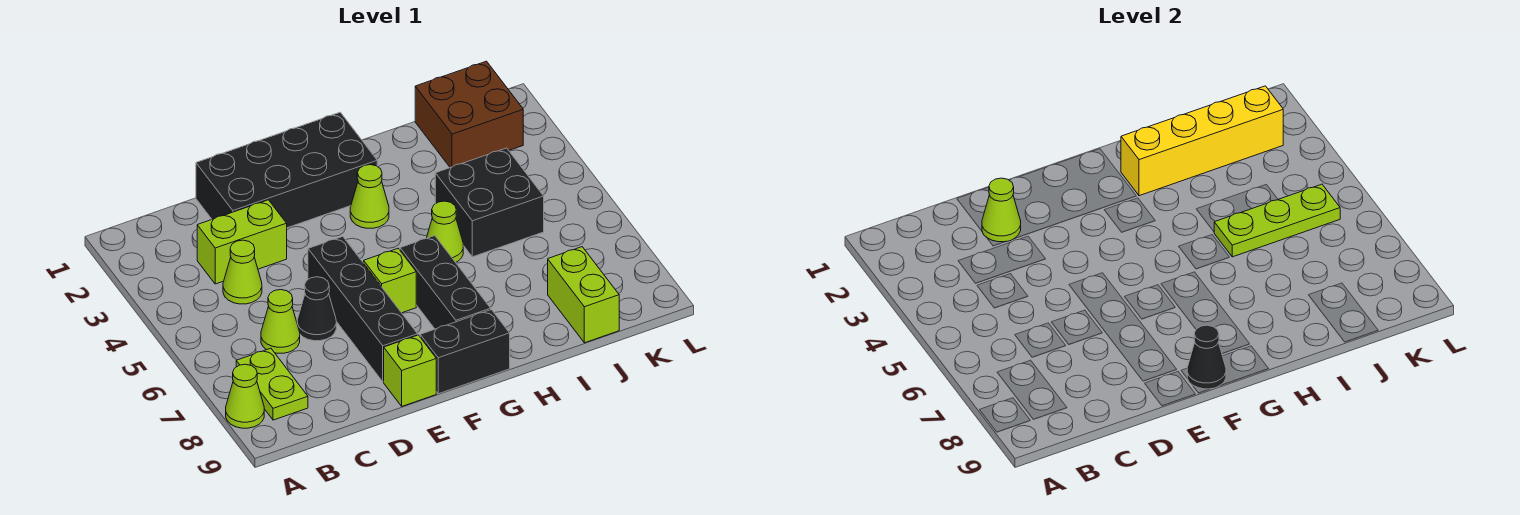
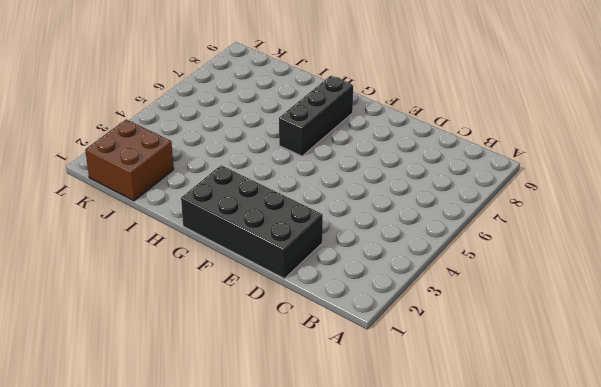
none -> lime 1x1 cone [226,364,264,428]
none -> lime 1x2 plate [236,348,308,420]
none -> lime 1x2 brick [197,200,287,284]

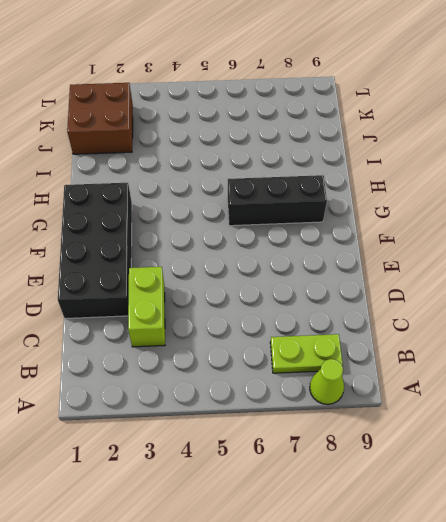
none -> lime 1x1 cone [223,240,262,304]
none -> lime 1x1 cone [261,290,300,353]
none -> black 1x1 cone [297,277,336,341]

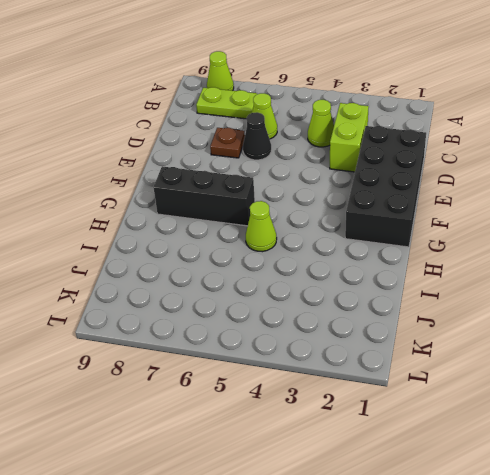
brown 1x1 plate [210,128,245,158] -> none
none -> black 1x4 brick [308,236,418,382]
none -> lime 1x1 brick [384,335,436,406]
none -> lime 1x1 brick [364,249,416,313]

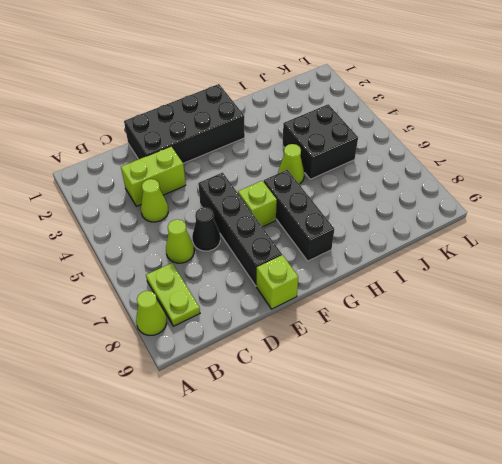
none -> black 1x2 brick [420,310,510,394]
none -> lime 1x1 cone [350,165,389,228]
none -> brown 2x2 brick [415,61,523,168]

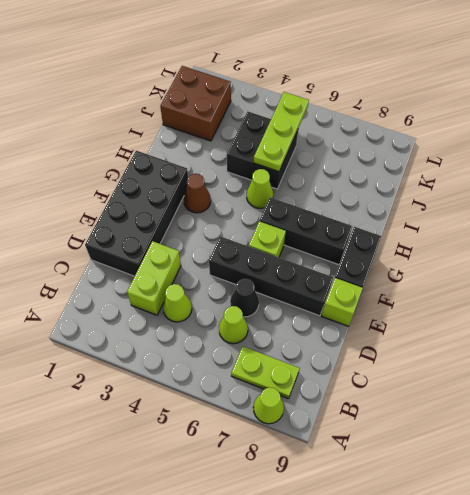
brown 1x1 cone [184,174,211,213] -> lime 1x1 cone [350,165,389,228]
none -> lime 1x2 brick [548,247,619,343]
none -> lime 1x1 cone [982,178,1021,242]
none -> black 1x1 cone [1187,325,1226,389]

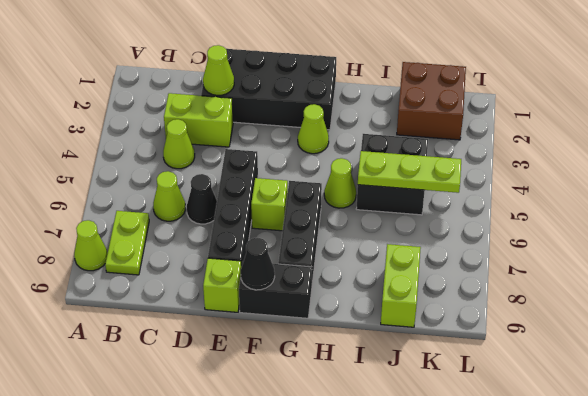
none -> yellow 1x4 brick [1121,86,1283,196]

